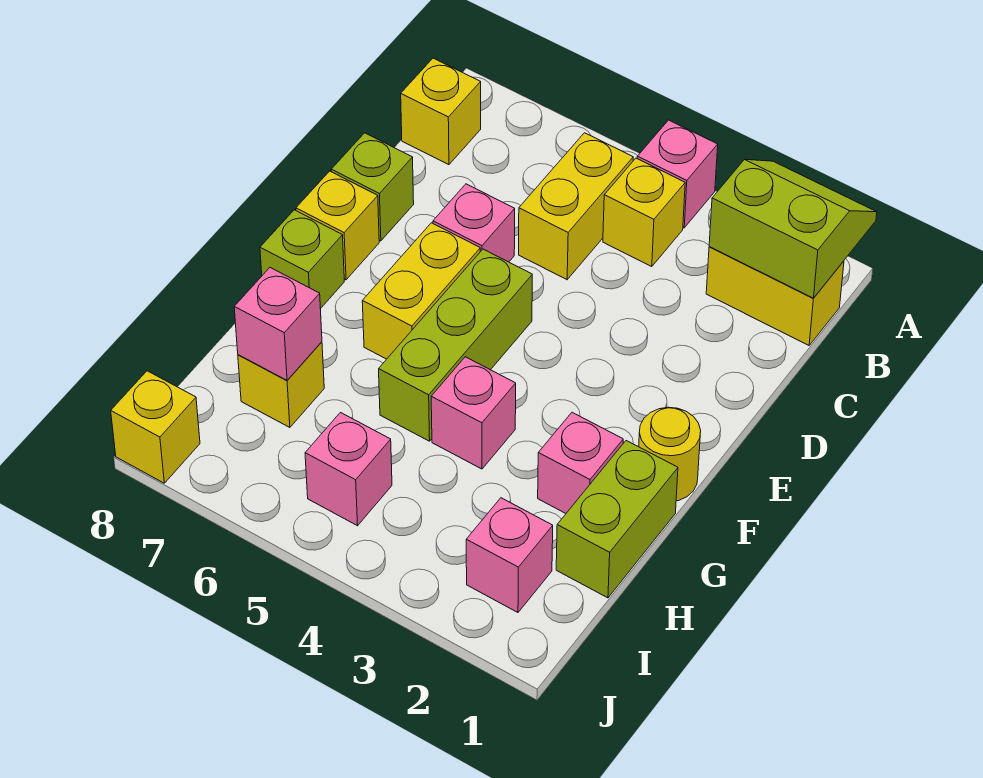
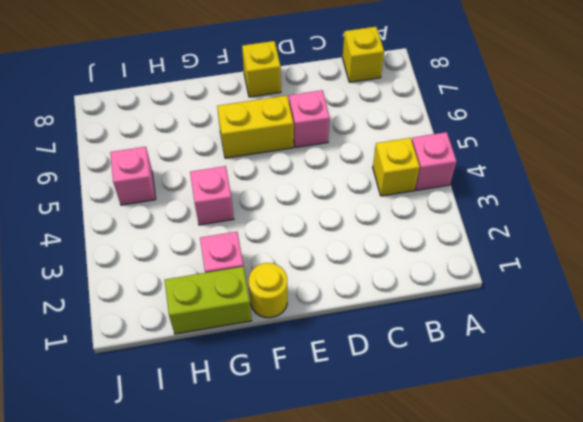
none -> yellow 1x2 brick [706,247,844,345]
none -> yellow 1x2 brick [519,133,633,279]
none -> lime 1x1 brick [331,133,414,241]

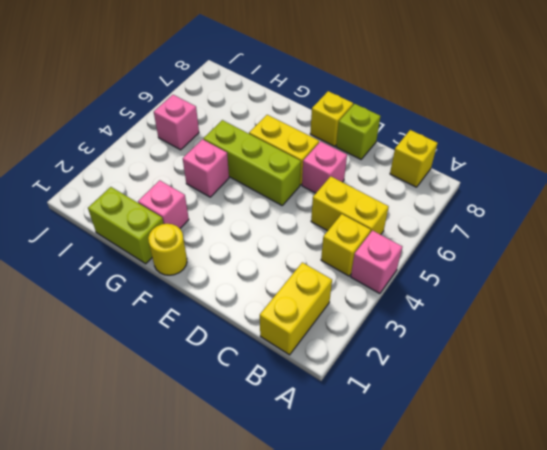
none -> lime 1x1 brick [260,210,344,309]
none -> yellow 1x1 brick [238,342,324,427]
none -> pink 1x1 brick [466,498,553,612]

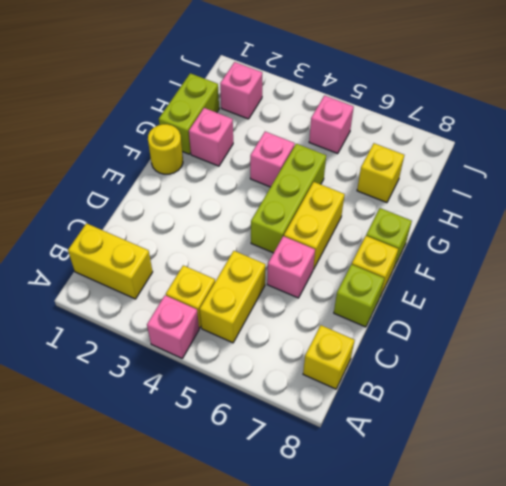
none -> yellow 1x1 brick [111,371,200,483]
none -> lime 2x2 slope [709,159,877,298]
none -> pink 1x1 brick [234,268,322,380]

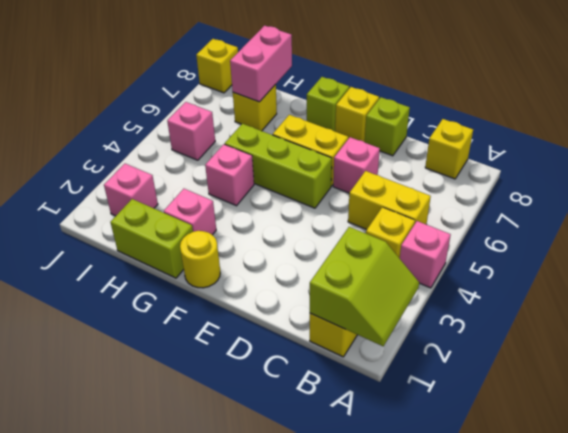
pink 1x2 brick [230,26,292,102] -> pink 1x1 brick [234,268,322,380]

